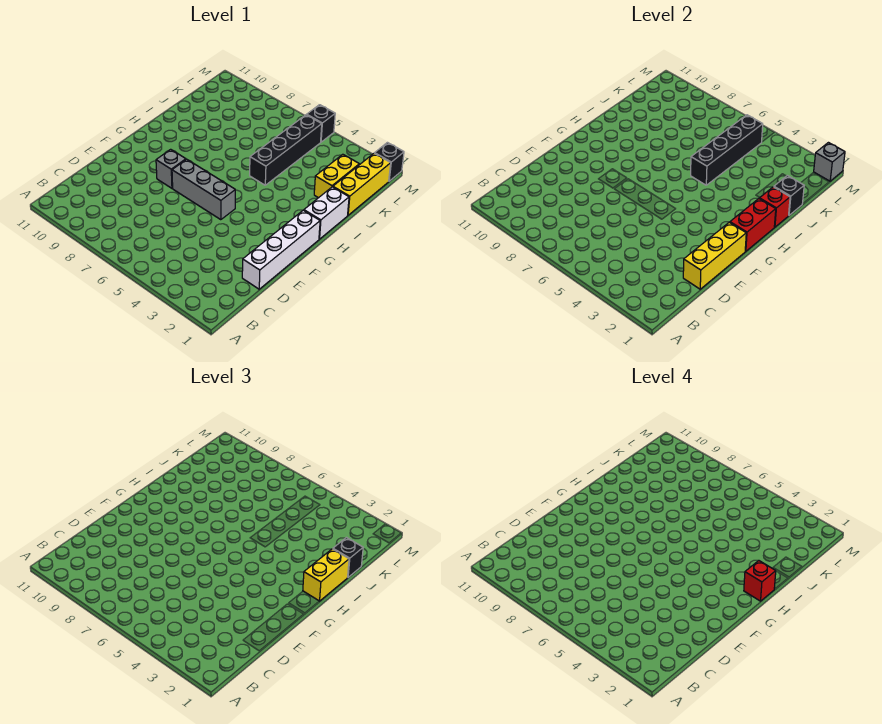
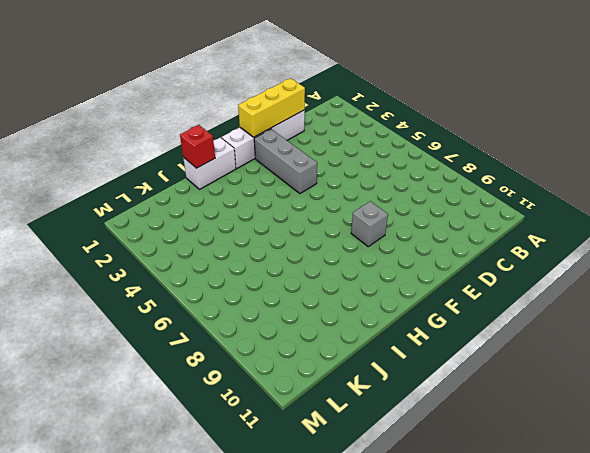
grey 1x3 brick [254,129,317,194] -> grey 1x3 brick moved to [172,159,235,220]
none -> black 1x4 brick [250,115,322,185]
none -> yellow 1x3 brick [333,153,391,215]
none -> yellow 1x2 brick [314,154,359,198]

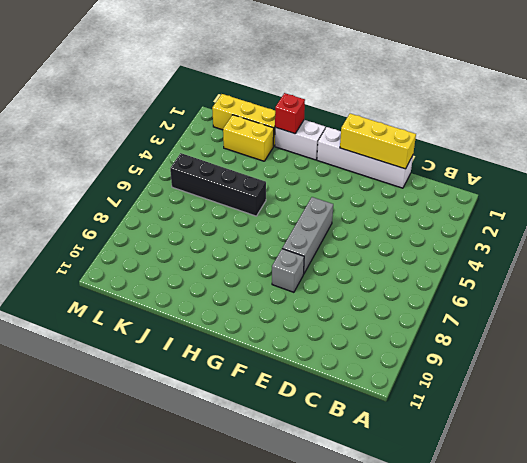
none -> black 1x1 brick [375,143,404,181]
none -> black 1x1 brick [307,105,335,142]
none -> red 1x2 brick [730,199,776,251]

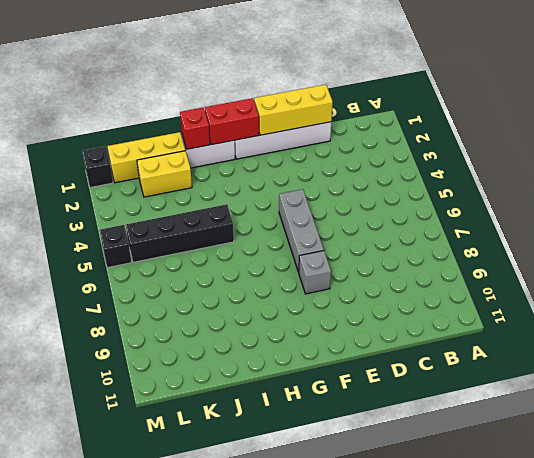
none -> black 1x4 brick [691,115,763,185]
none -> black 1x1 brick [774,176,804,215]
none -> grey 1x1 brick [814,143,845,181]

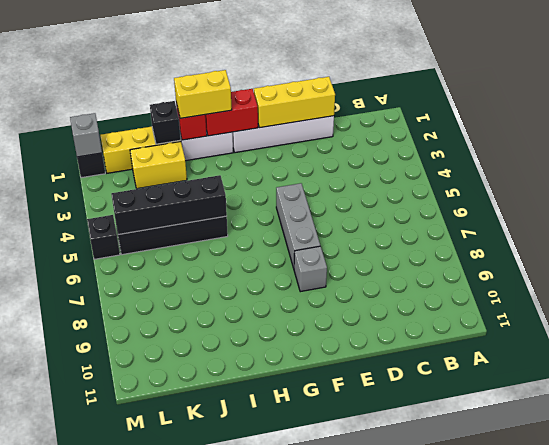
none -> black 1x1 brick [333,538,363,577]
none -> red 1x1 brick [744,561,776,601]

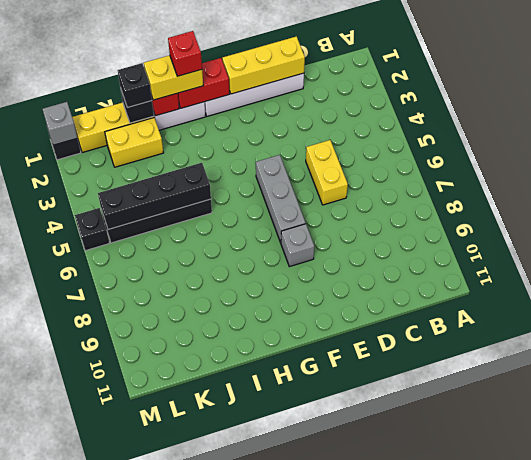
yellow 1x2 brick [306,140,348,205] -> none

